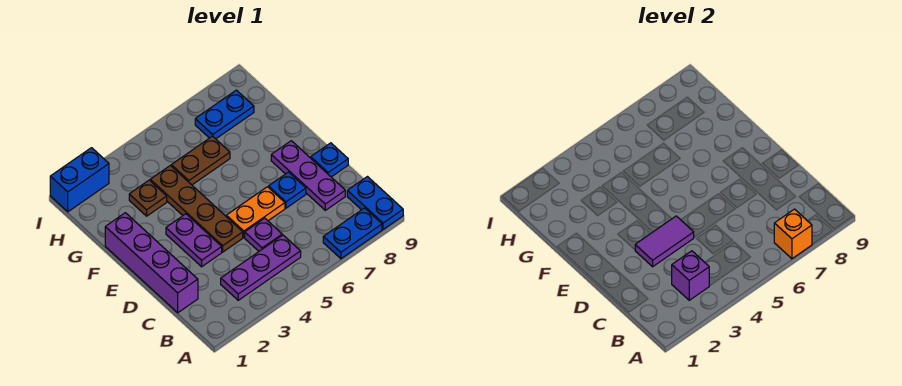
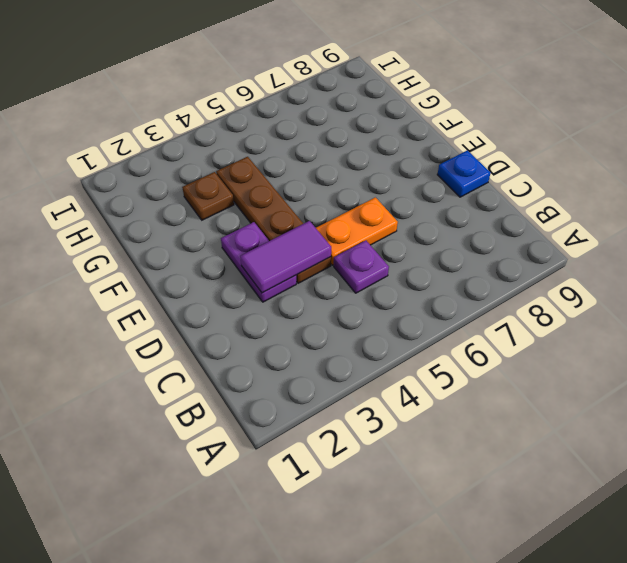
none -> blue 1x2 plate [323,208,382,259]
none -> blue 1x2 plate [347,177,403,229]
none -> purple 1x3 plate [221,235,301,300]

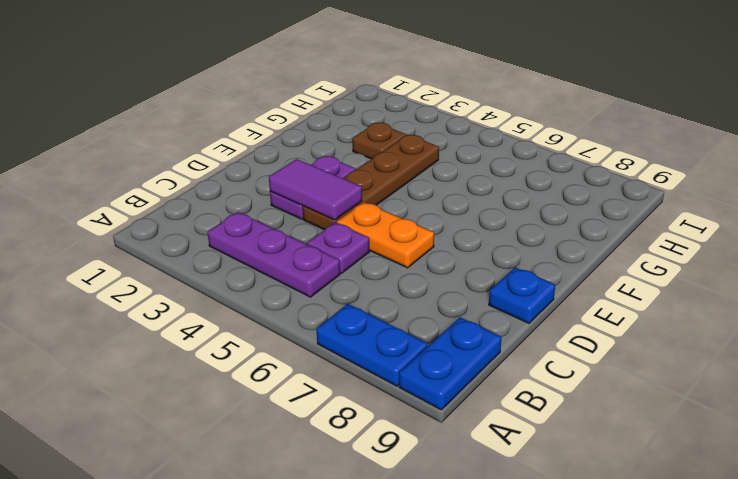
none -> purple 1x4 brick [105,213,198,313]
none -> purple 1x3 plate [271,141,345,210]
none -> blue 1x1 plate [269,172,306,208]

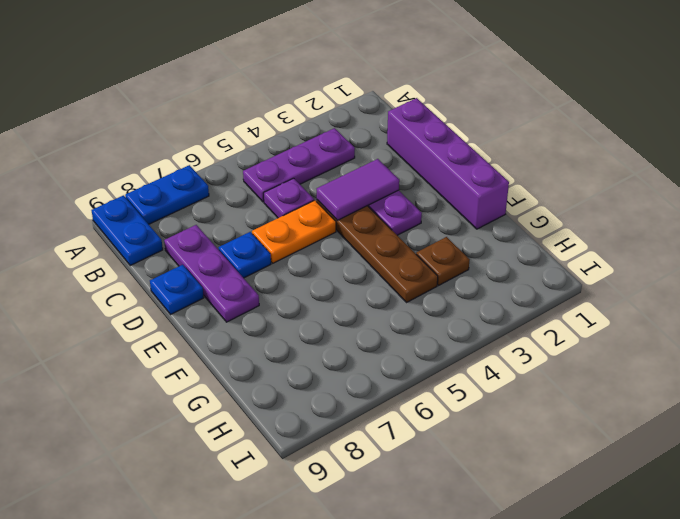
none -> brown 1x2 plate [171,136,230,185]
none -> blue 1x2 plate [195,90,254,139]
none -> blue 1x2 brick [50,148,109,212]

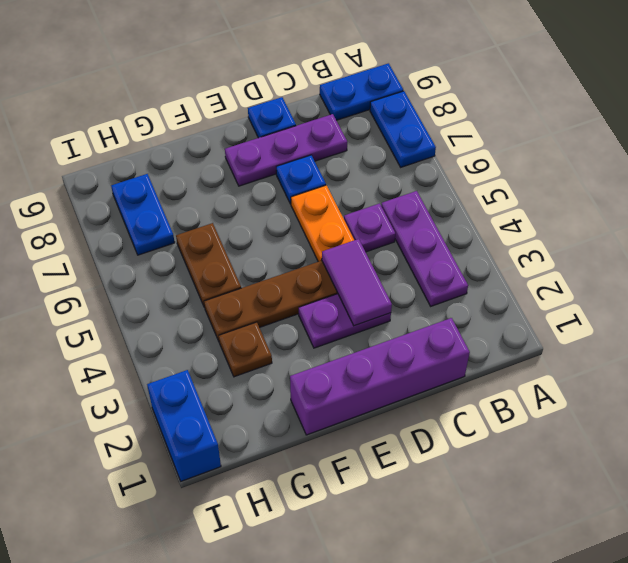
none -> orange 1x1 brick [774,209,812,259]
none -> purple 1x1 brick [672,251,709,300]

